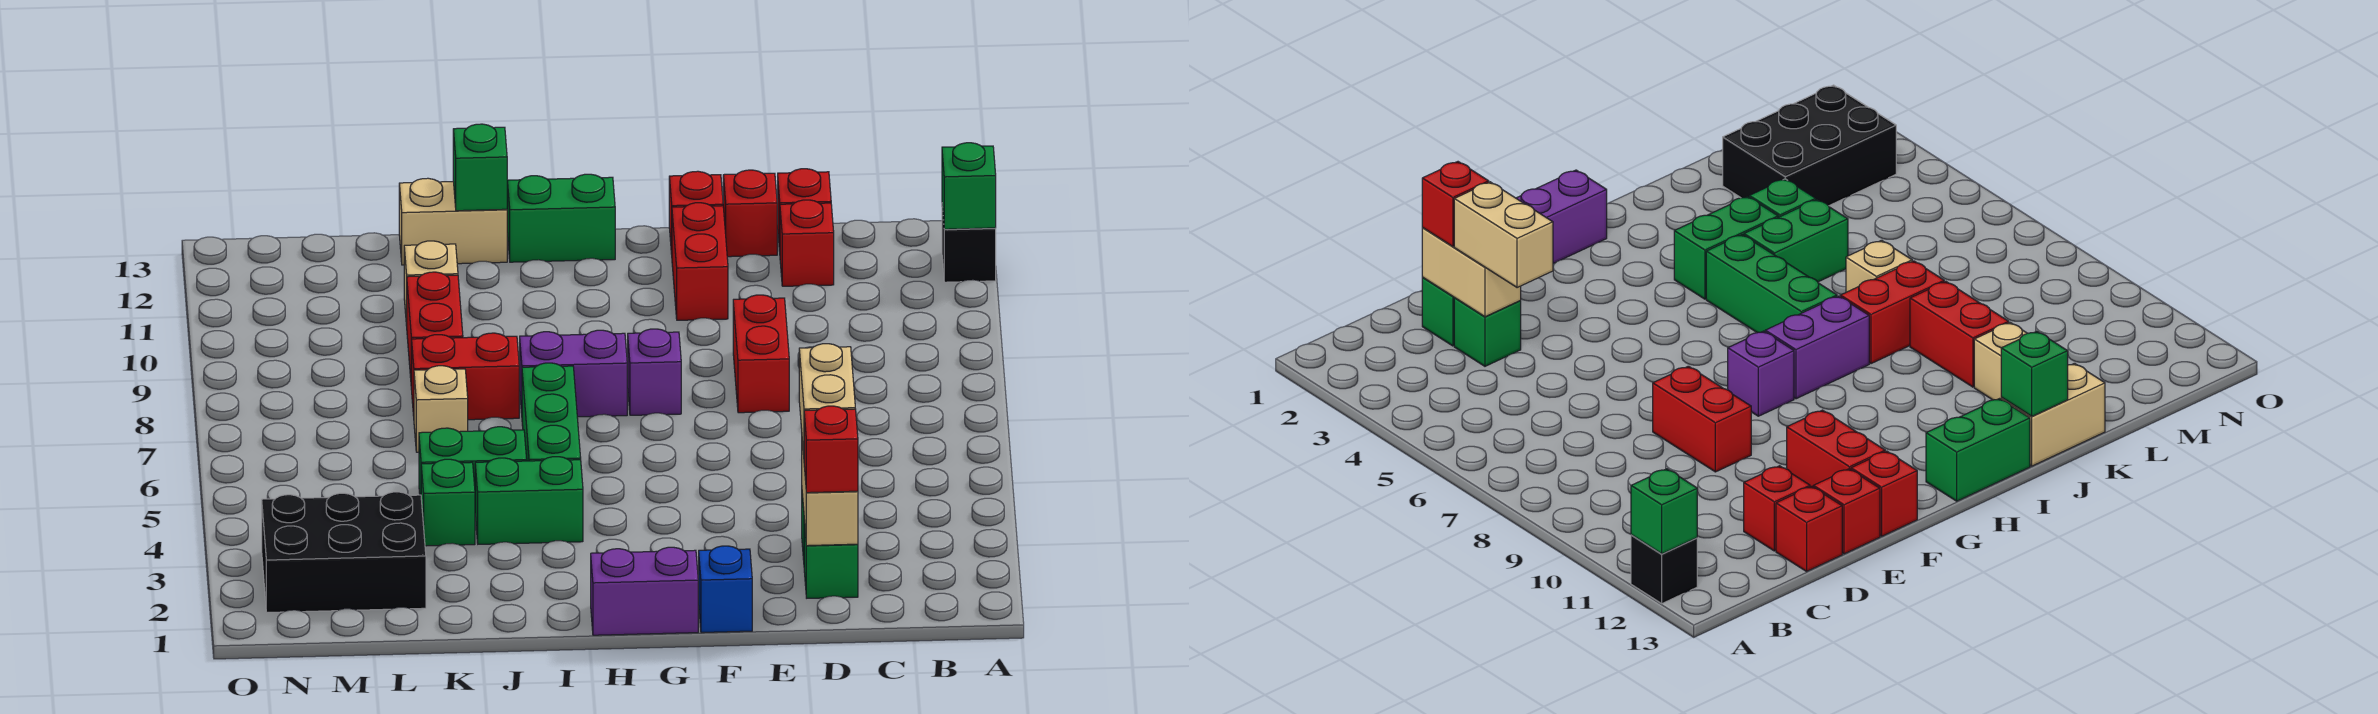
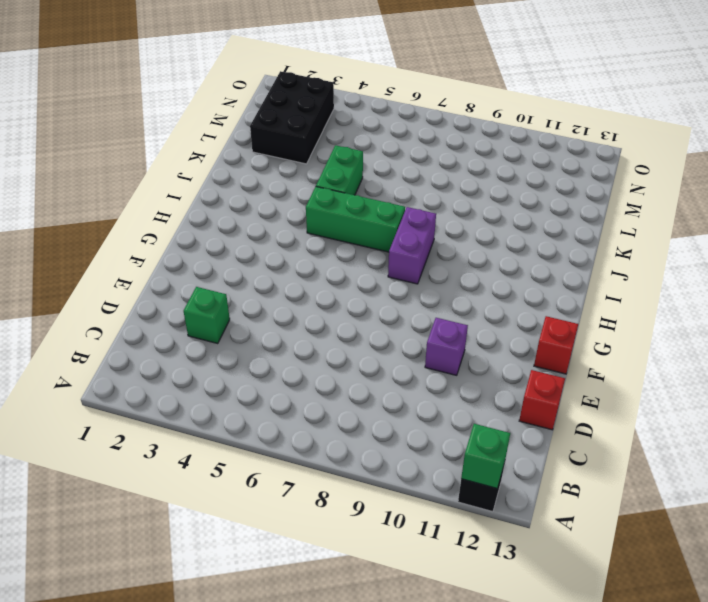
purple 1x1 brick [425,318,468,375] -> purple 1x1 brick moved to [628,329,681,415]
none -> green 1x1 brick [804,521,858,598]
none -> red 1x1 brick [780,200,834,286]
none -> red 1x2 brick [733,295,789,413]

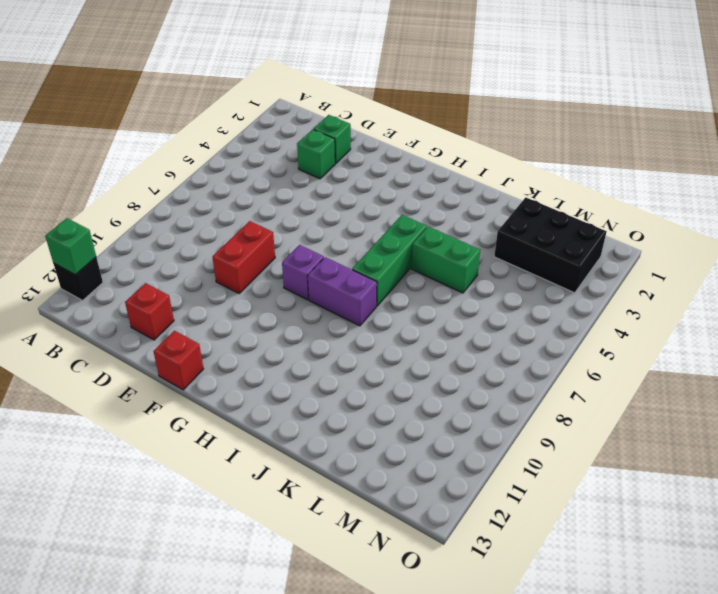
none -> red 1x1 brick [777,169,831,251]
none -> red 1x1 brick [723,170,777,257]
none -> blue 1x1 brick [699,546,752,633]

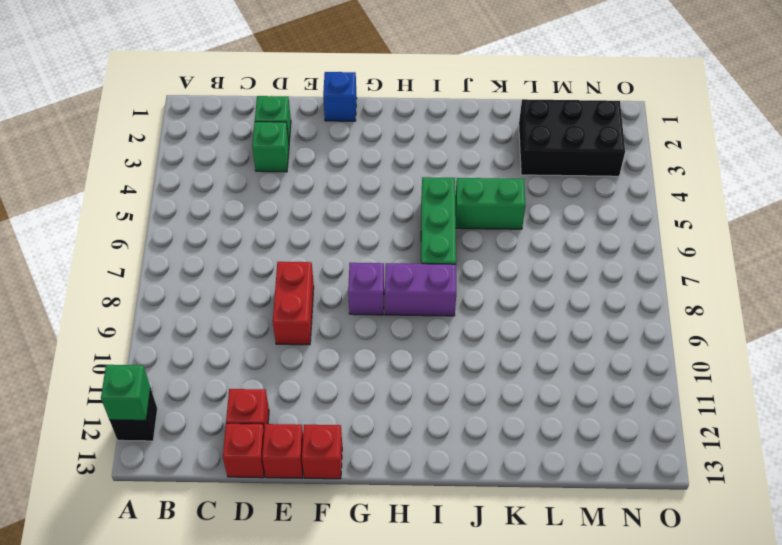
none -> red 1x2 brick [672,203,728,320]
none -> purple 1x2 brick [591,547,698,635]
none -> green 1x2 brick [507,174,615,262]

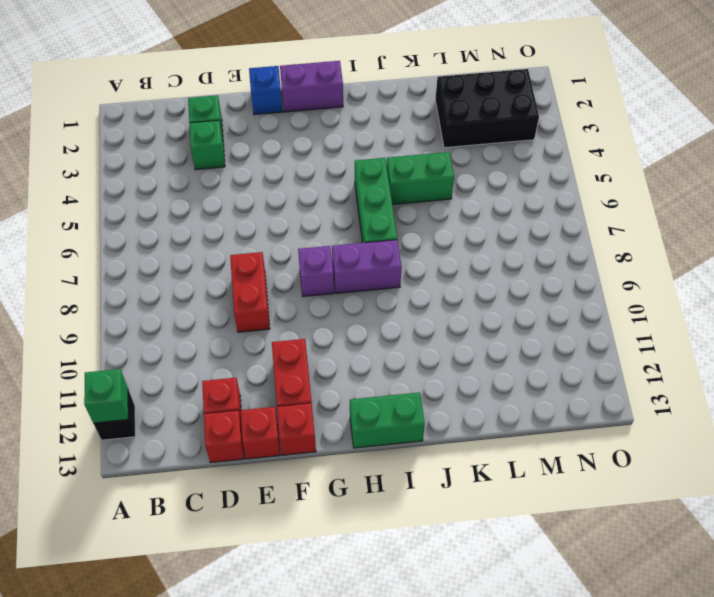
none -> green 1x2 brick [475,457,583,544]
none -> red 1x2 brick [412,333,519,420]
none -> tan 1x2 brick [399,178,507,265]

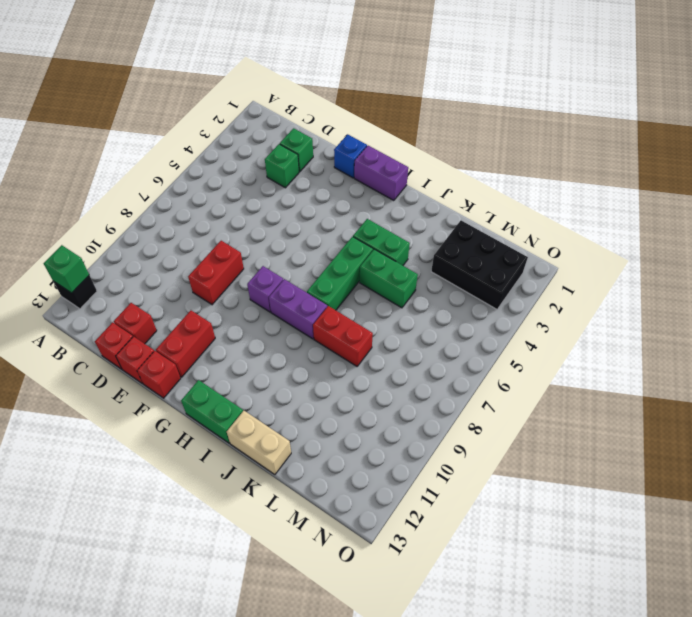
none -> green 1x1 brick [421,459,475,546]
none -> tan 1x1 brick [414,366,468,452]
none -> red 1x2 brick [407,272,463,390]

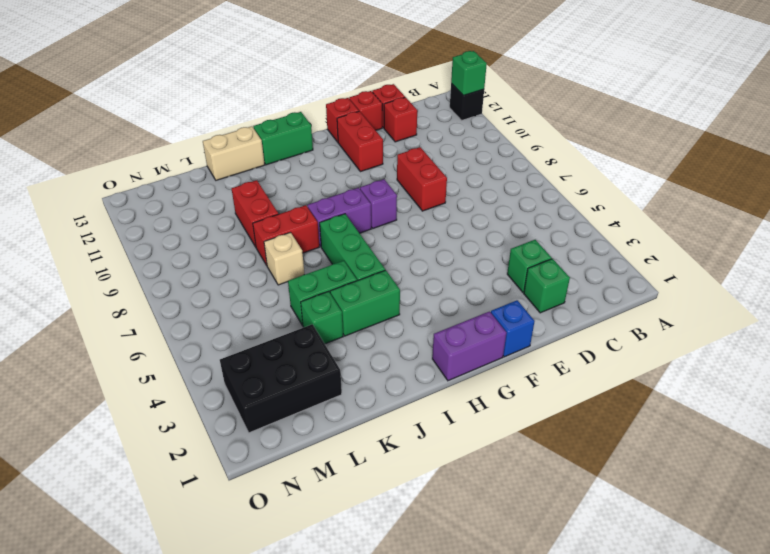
none -> tan 1x1 brick [404,241,458,326]
none -> tan 1x2 brick [802,442,858,546]
none -> green 1x1 brick [453,124,507,211]

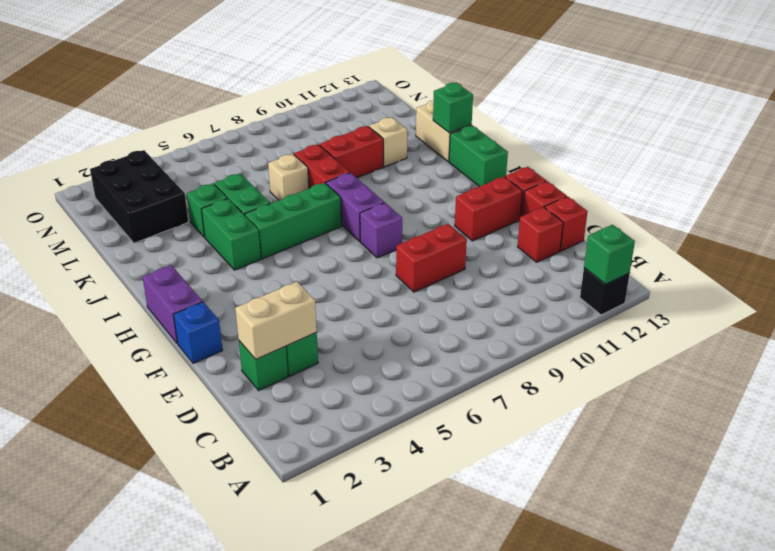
none -> red 1x1 brick [804,406,858,493]
none -> tan 1x2 brick [799,344,855,454]

